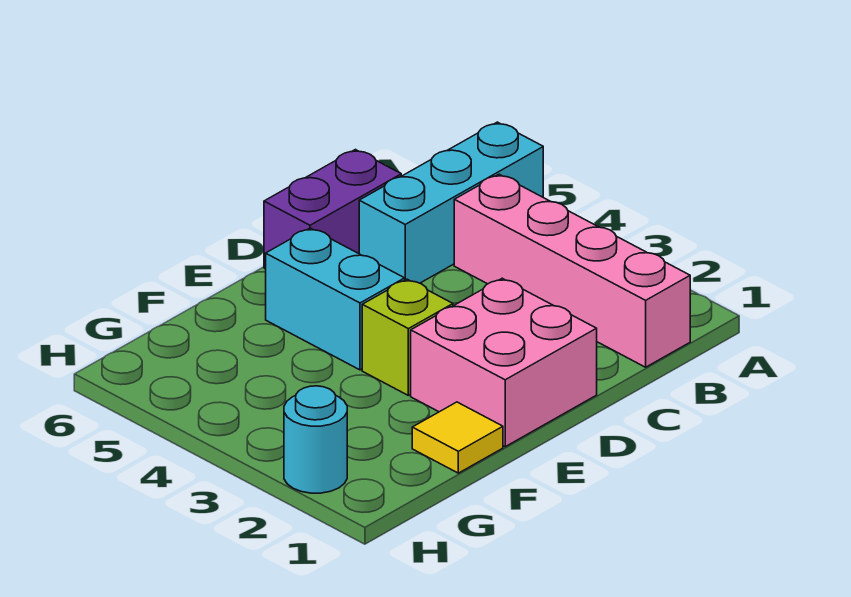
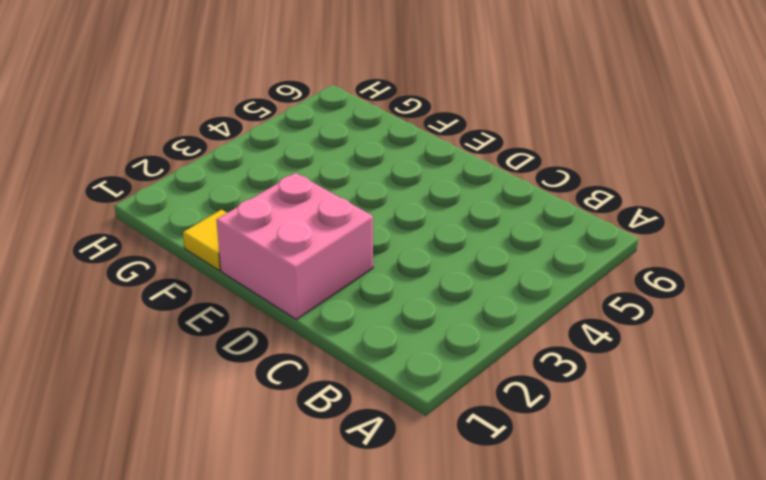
none -> cyan 1x3 brick [359,122,543,283]
none -> pink 1x4 brick [454,174,690,367]

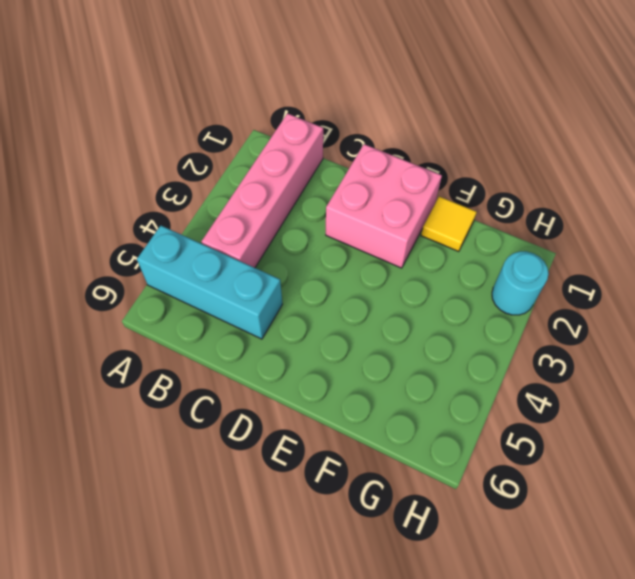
none -> purple 1x2 brick [264,150,401,269]
none -> lime 1x1 brick [362,279,453,395]

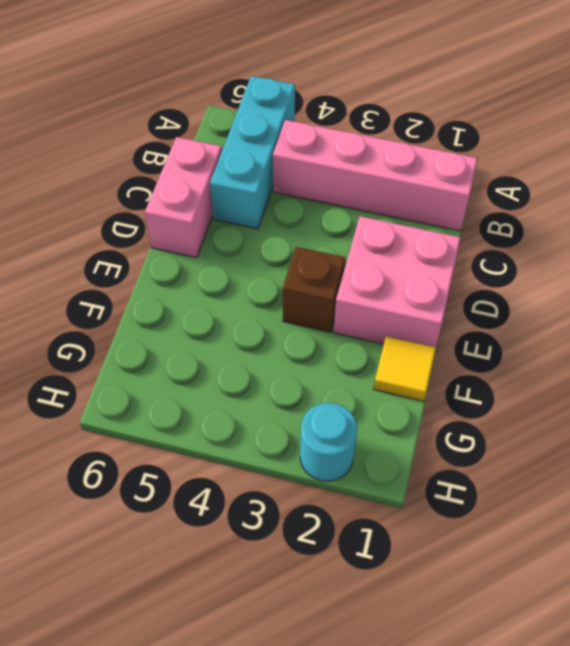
pink 1x2 brick [145,137,222,258] -> purple 1x2 brick [264,150,401,269]
brown 1x1 brick [283,247,345,332] -> lime 1x1 brick [362,279,453,395]
none -> cyan 1x2 brick [266,228,405,370]

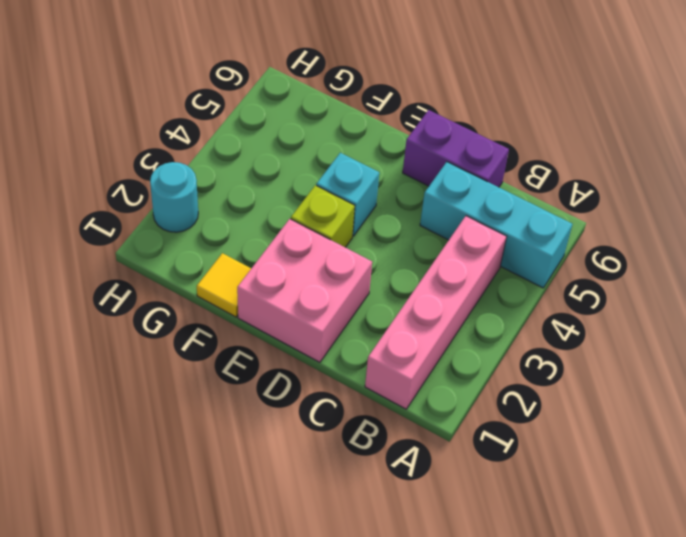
cyan 1x1 brick [316,153,379,236] -> cyan 1x2 brick [266,228,405,370]

